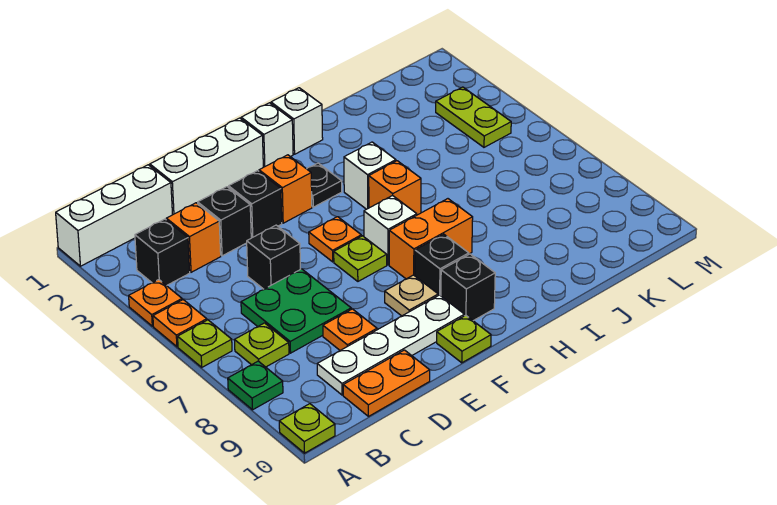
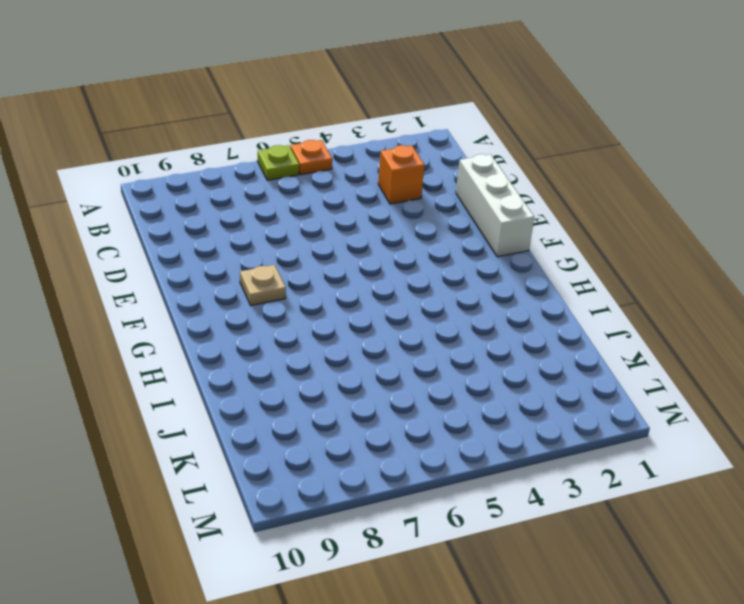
none -> white 1x3 brick [56,165,172,266]
none -> orange 1x1 plate [129,280,182,326]
none -> green 1x1 plate [228,361,283,410]
none -> lime 1x1 plate [279,404,335,453]

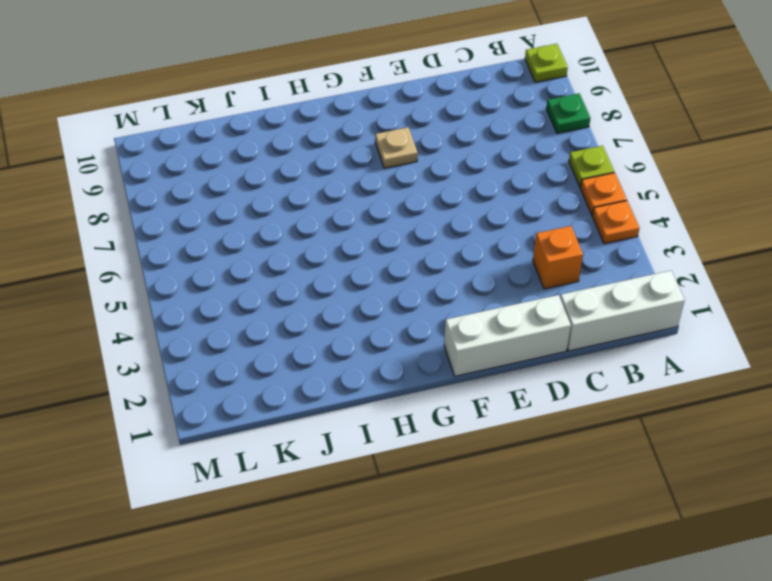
none -> black 1x1 brick [135,219,190,286]
none -> lime 1x1 plate [235,323,289,367]
none -> green 2x2 plate [241,269,351,353]
none -> white 1x4 plate [317,295,464,395]

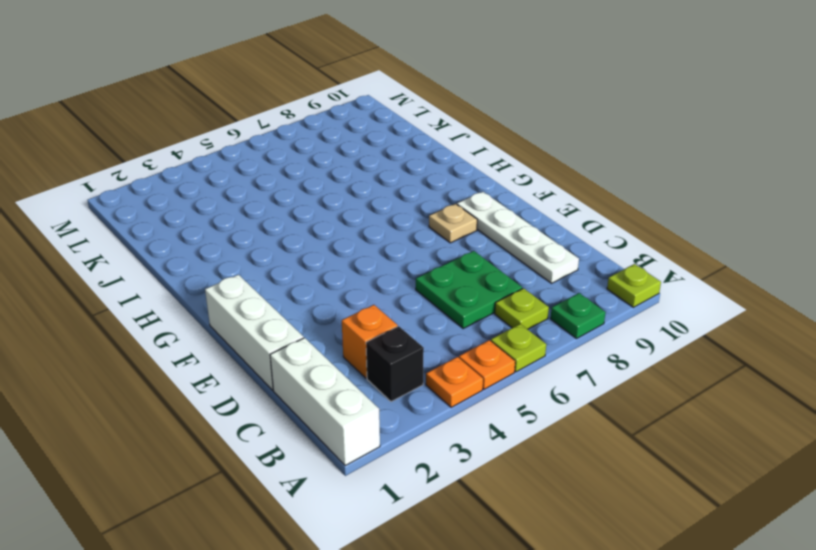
none -> orange 1x2 plate [343,350,430,416]
none -> black 1x1 brick [198,187,251,256]
none -> black 1x1 brick [247,225,300,289]
none -> orange 1x1 plate [323,309,377,350]

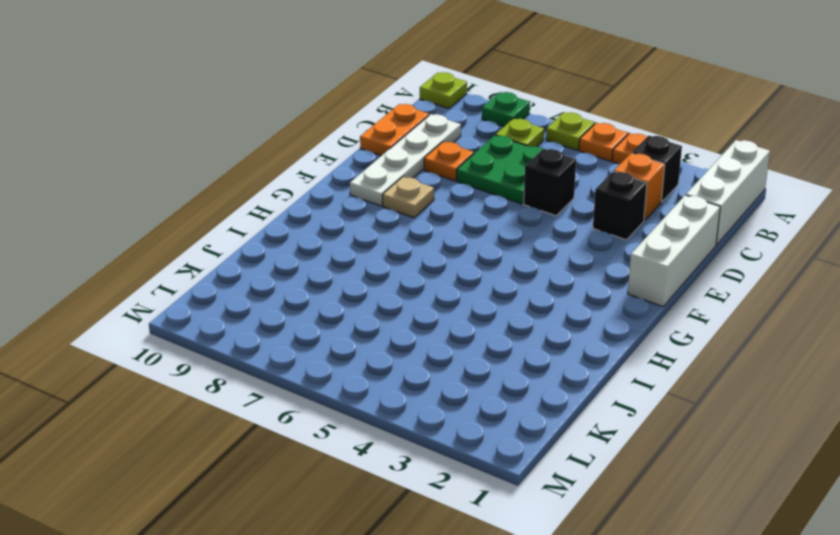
none -> black 1x1 brick [229,171,282,238]
none -> orange 1x1 brick [259,155,312,223]
none -> orange 1x1 plate [309,217,361,262]
none -> lime 1x1 plate [334,236,387,281]

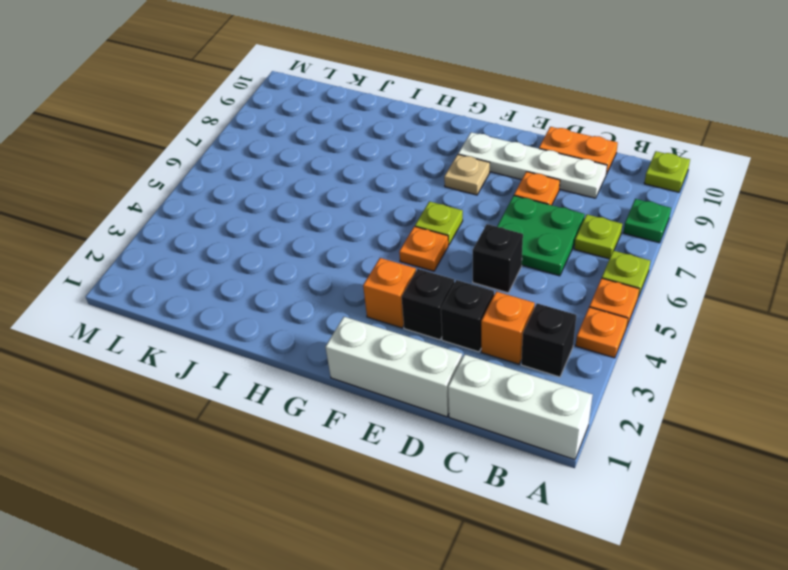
none -> lime 1x1 plate [437,315,491,363]
none -> white 1x1 brick [241,103,293,167]
none -> black 1x1 plate [307,163,342,207]
none -> white 1x1 brick [364,195,417,265]

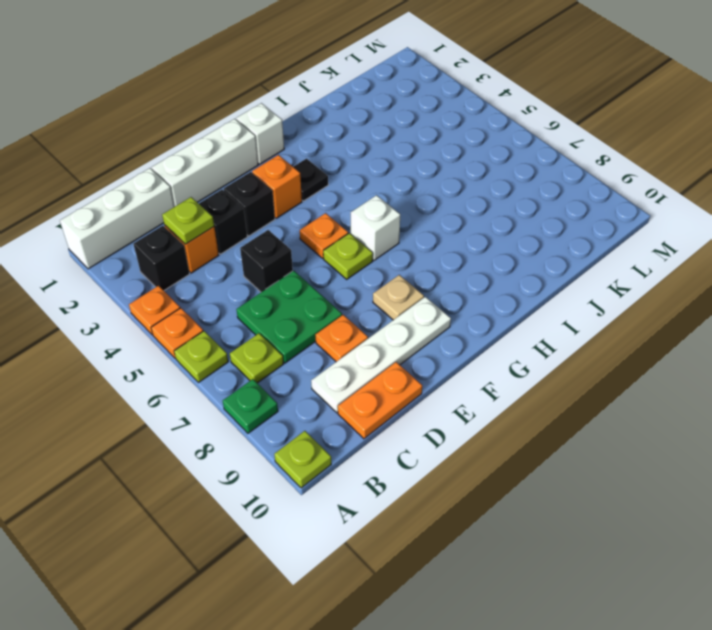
lime 1x1 plate [162,197,214,244] -> lime 1x1 plate moved to [437,315,491,363]
none -> orange 1x2 brick [389,199,473,279]
none -> black 1x1 brick [415,234,469,296]
none -> black 1x1 brick [441,254,495,321]
none -> white 1x1 brick [271,88,323,154]

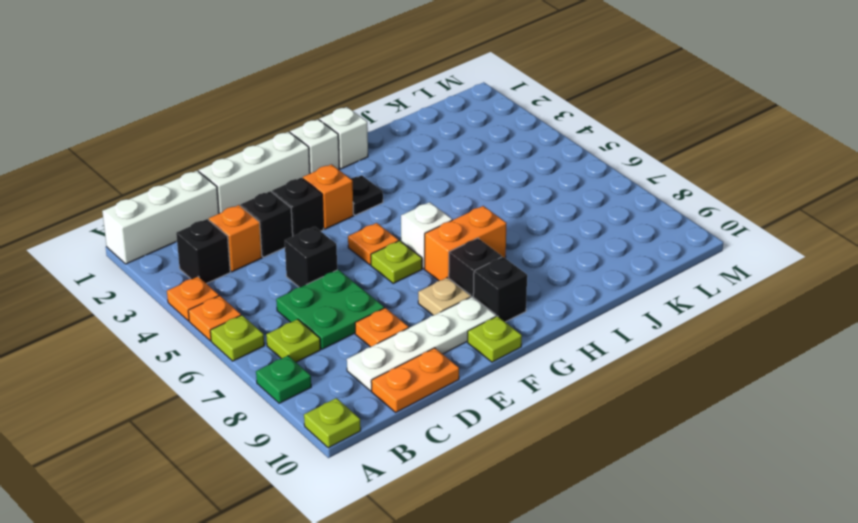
none -> white 1x1 brick [344,142,396,209]
none -> orange 1x1 brick [369,161,421,215]
none -> lime 1x2 plate [436,87,511,147]

